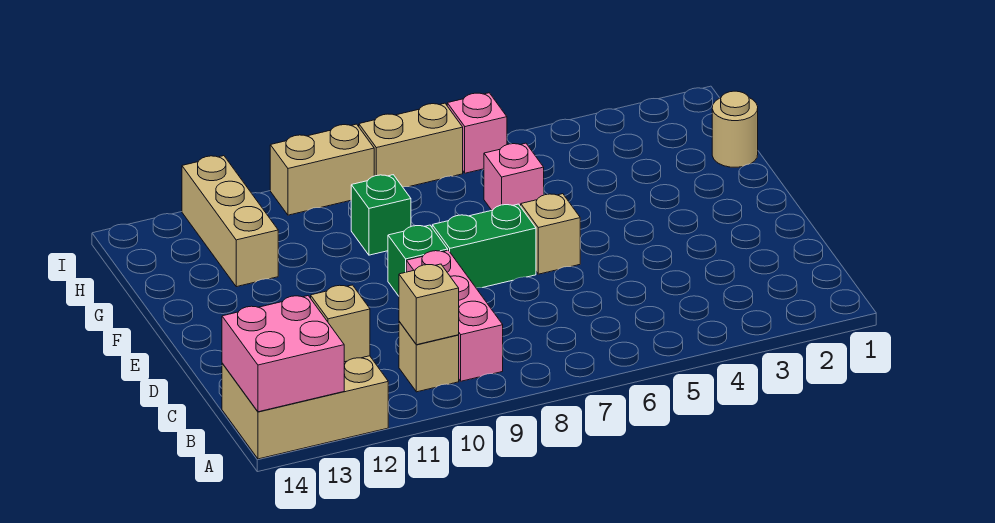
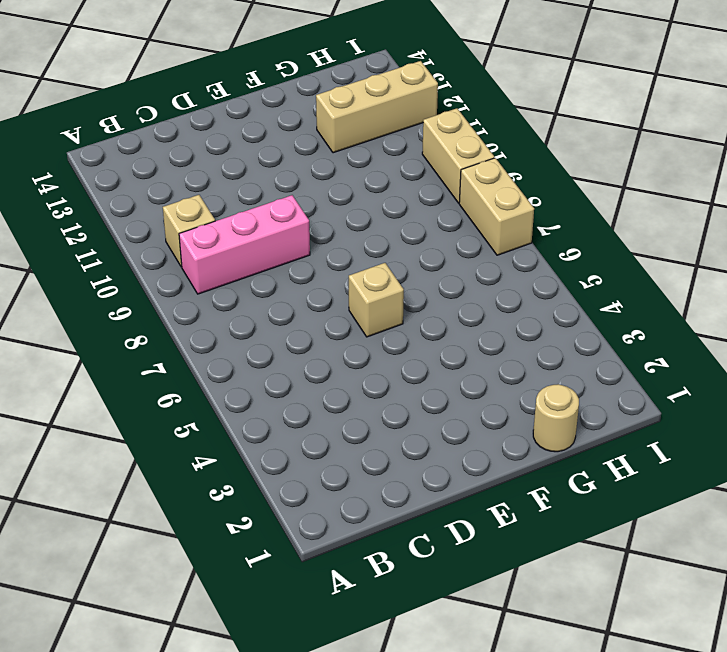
none -> tan 2x3 brick [222,356,388,459]
none -> green 1x2 brick [432,204,536,288]
none -> green 1x1 brick [388,225,448,296]

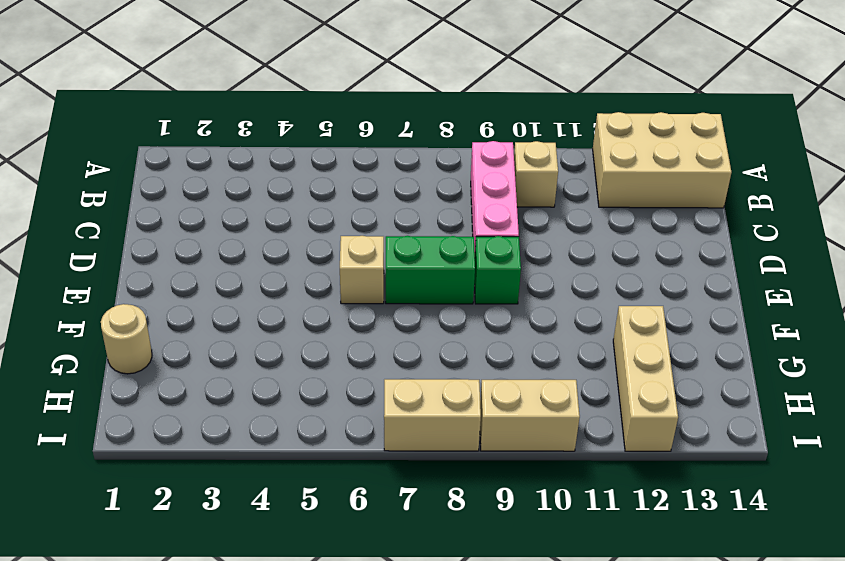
none -> pink 1x1 brick [484,143,544,210]
none -> green 1x1 brick [351,175,411,255]
none -> pink 1x1 brick [447,93,507,173]

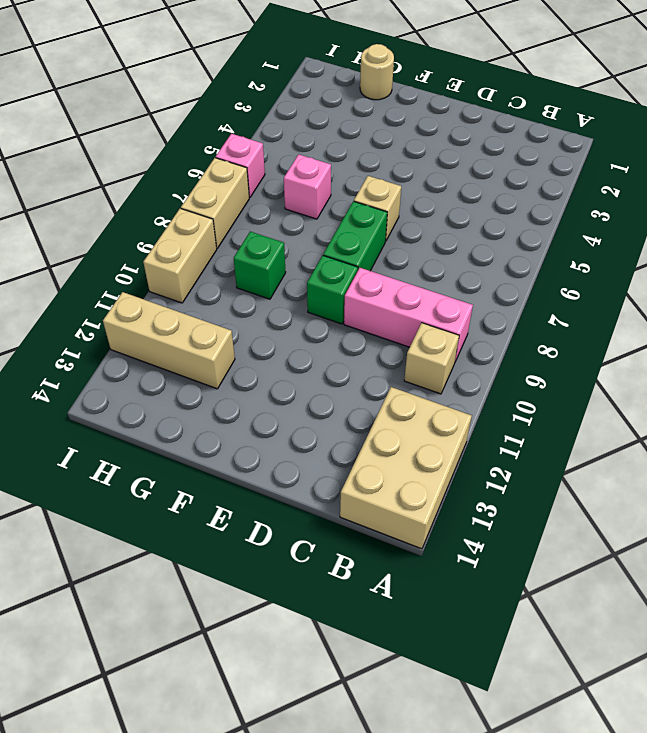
none -> pink 2x2 brick [222,296,344,412]
none -> tan 1x1 brick [399,264,459,345]
none -> tan 1x1 brick [311,285,370,362]

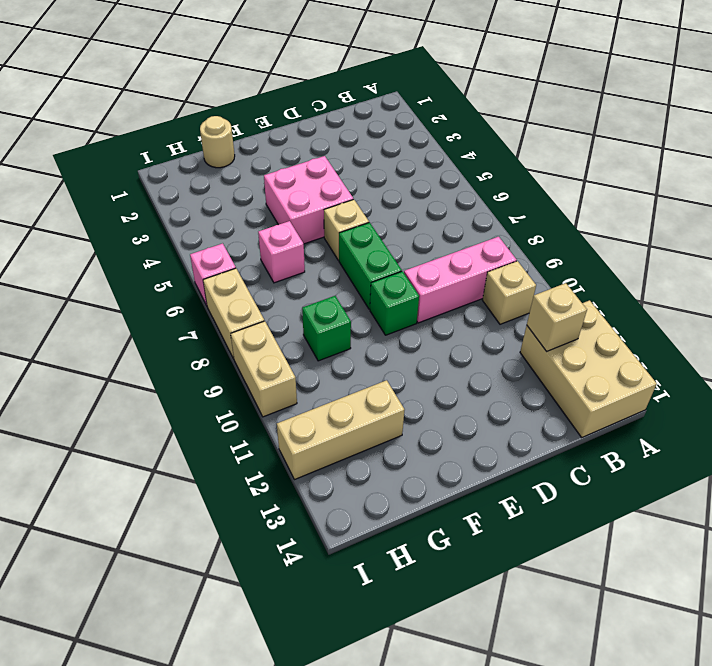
pink 2x2 brick [264,156,353,244] -> pink 2x2 brick moved to [222,296,344,412]
none -> tan 1x1 brick [399,264,459,345]

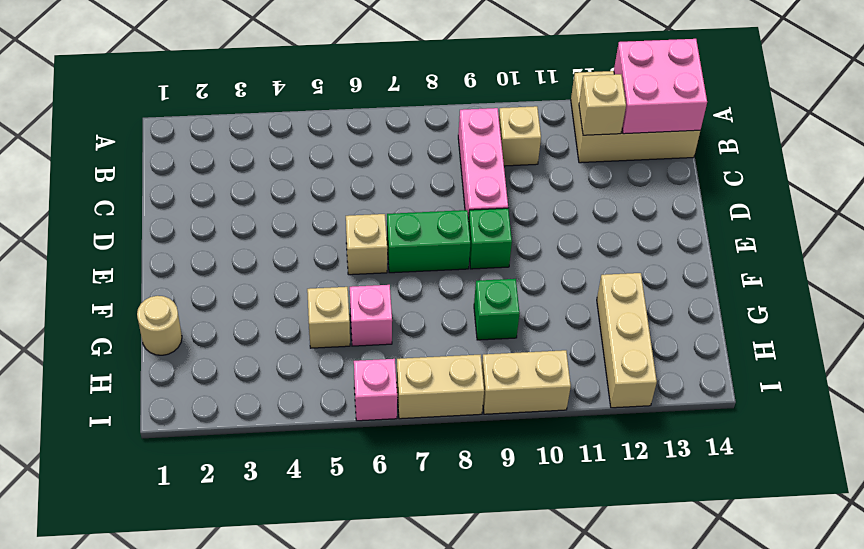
tan 1x1 brick [307,287,350,348] -> tan 1x1 brick moved to [399,264,459,345]

